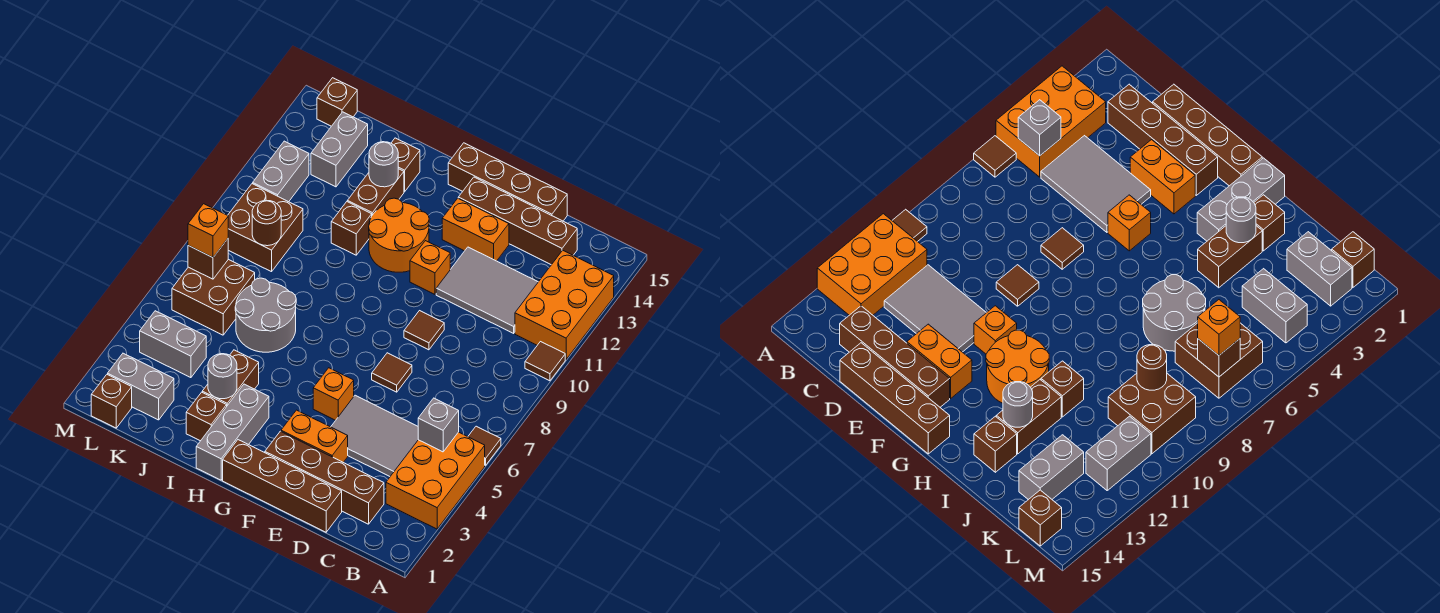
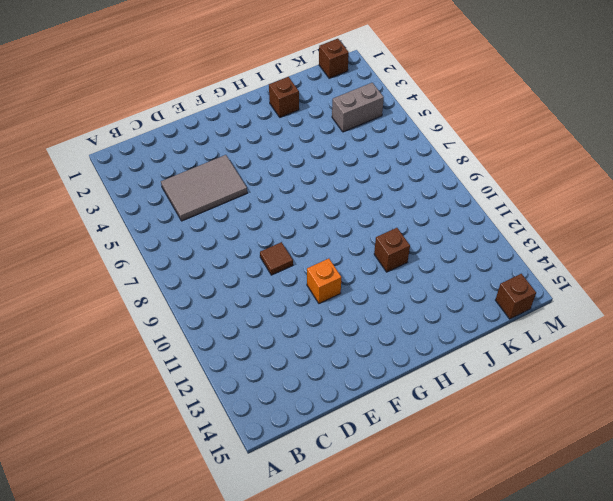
none -> orange 2x3 brick [386,432,485,529]
none -> brown 1x1 tile [468,426,501,466]
none -> brown 1x1 tile [525,342,565,381]
none -> orange 2x3 brick [515,250,614,359]

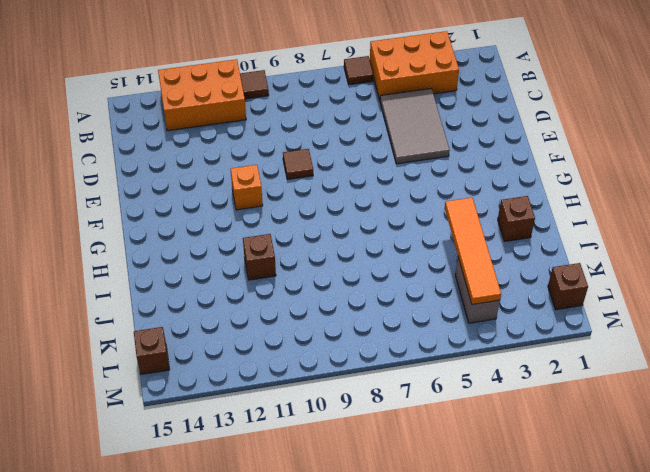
orange 1x4 tile [445,197,501,304] -> none
none -> brown 1x4 brick [265,431,384,524]
none -> grey 2x3 tile [436,247,538,333]
none -> brown 1x4 brick [458,177,577,265]
none -> brown 1x4 brick [223,440,342,532]

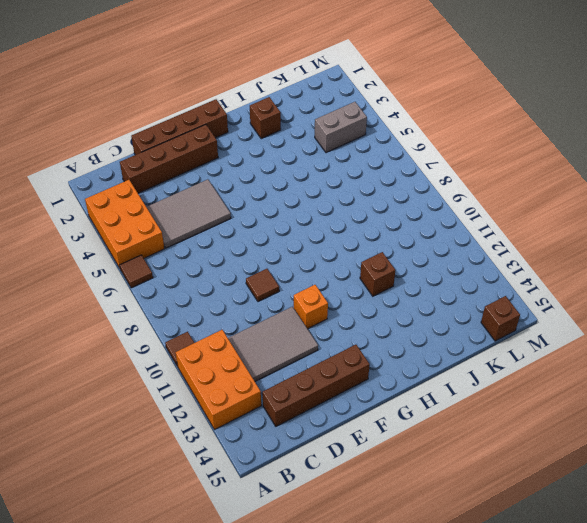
none -> brown 1x4 brick [448,143,567,221]
none -> orange 1x2 brick [281,410,348,462]
none -> brown 1x1 tile [372,353,412,392]
none -> orange 1x2 brick [442,198,509,261]

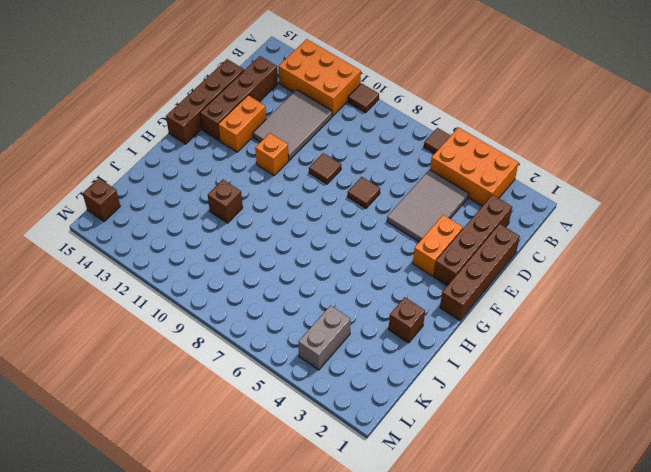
none -> orange 1x1 brick [313,368,354,420]
none -> orange 2x2 round brick [369,198,429,272]
none -> grey 1x3 brick [196,384,269,480]
none -> brown 1x2 brick [202,350,259,405]

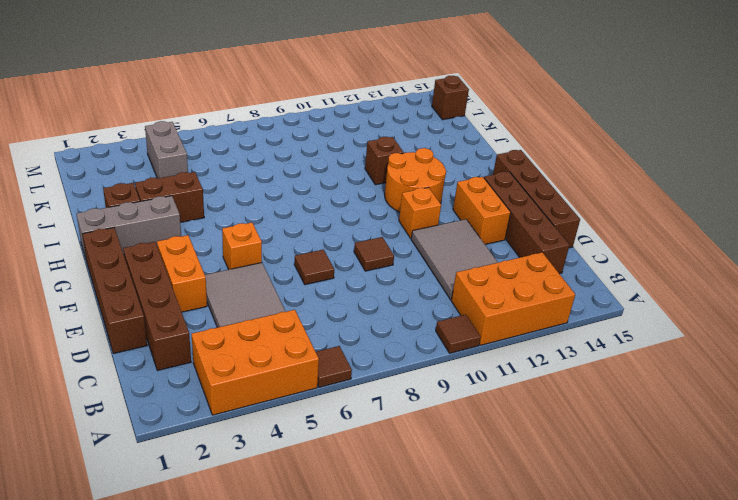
none -> grey 2x2 round brick [235,278,296,352]
none -> brown 1x2 brick [347,169,404,215]
none -> brown 1x1 brick [392,138,420,192]
none -> grey 1x2 brick [108,353,174,420]

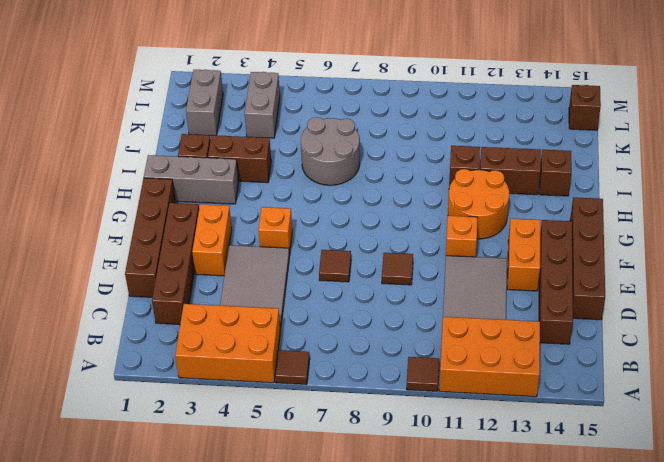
none -> brown 2x2 brick [172,259,255,335]
none -> brown 2x2 brick [228,184,303,272]
none -> grey 1x2 brick [311,112,368,187]
none -> brown 1x1 brick [91,374,132,428]

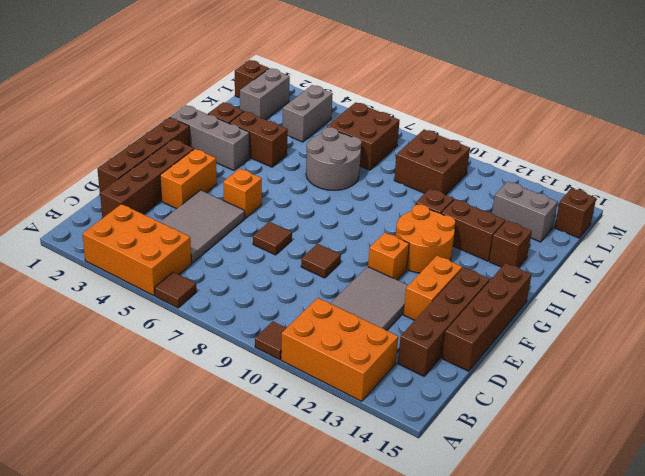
none -> grey 1x2 brick [253,141,309,202]
none -> grey 1x1 brick [418,398,459,452]
none -> grey 1x1 round brick [208,354,237,399]
none -> grey 1x1 round brick [369,142,398,187]

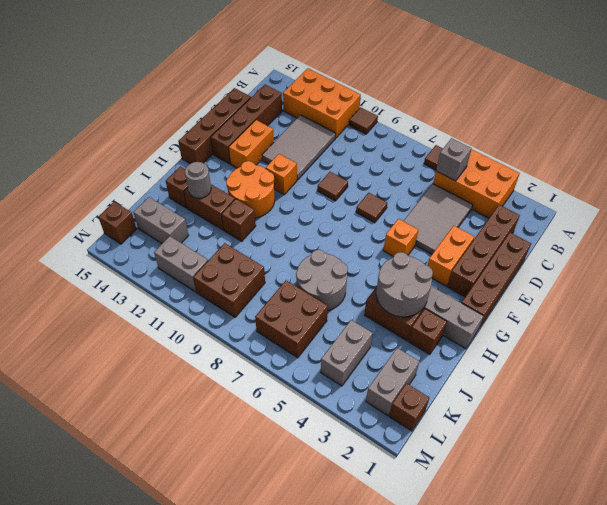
grey 2x2 round brick [376,252,433,317] -> grey 1x1 round brick [208,354,237,399]
none -> brown 1x1 round brick [252,200,281,246]
none -> brown 1x1 brick [188,239,228,279]
none -> orange 1x1 brick [188,204,228,258]

